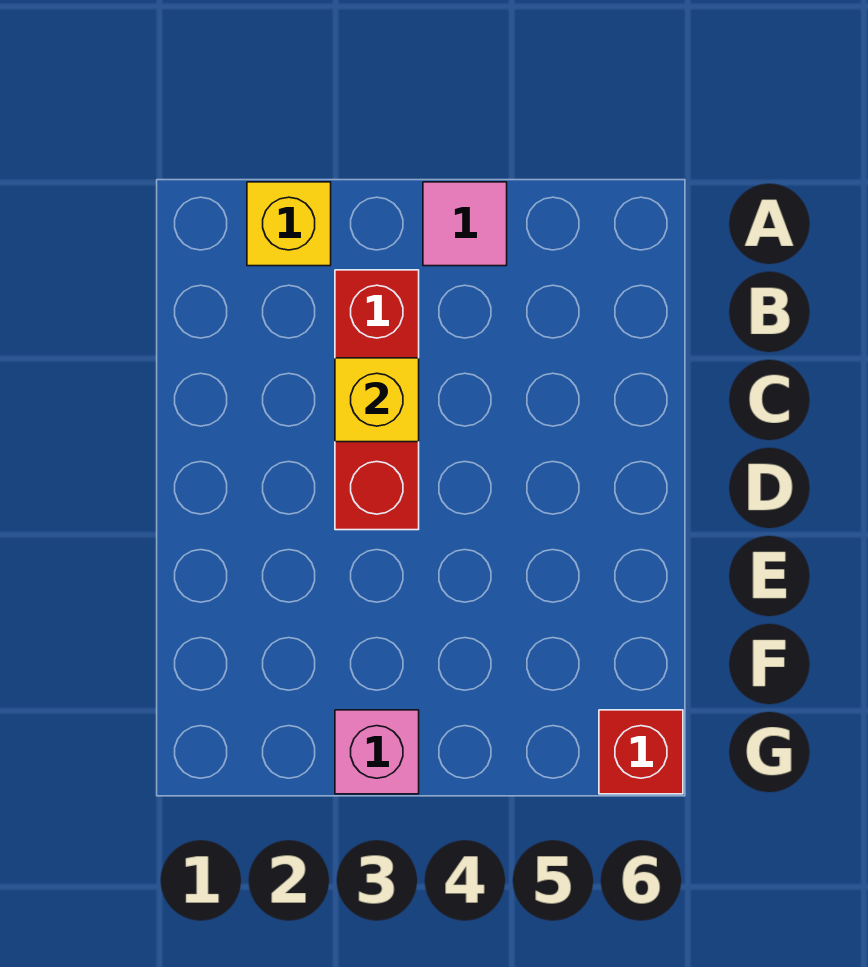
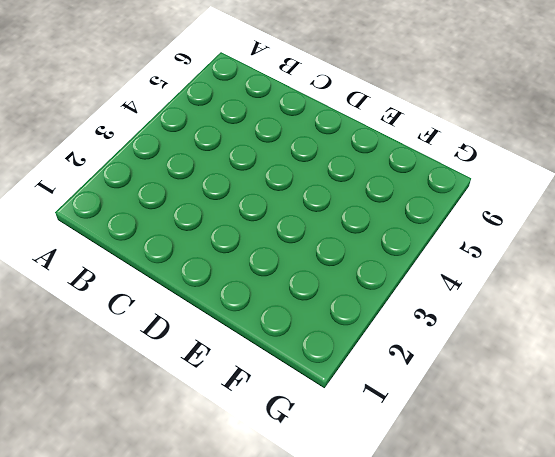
none -> yellow 1x1 brick [247,182,331,266]
none -> pink 1x1 tile [423,182,507,266]

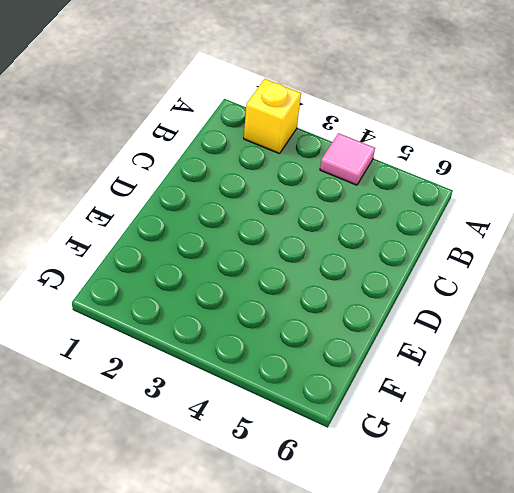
none -> red 1x3 brick [335,270,419,530]
none -> pink 1x1 brick [335,710,419,794]

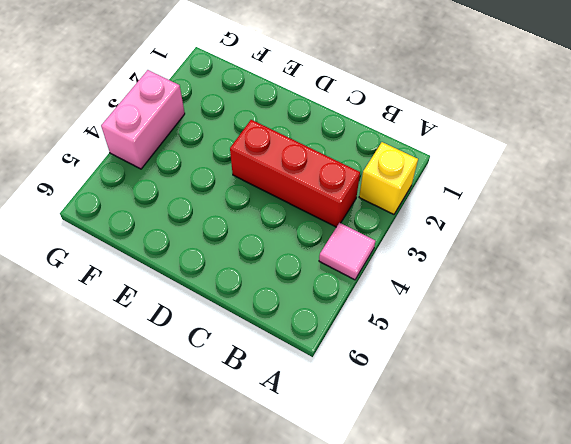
pink 1x2 brick [101,70,185,169] -> pink 1x1 brick [335,710,419,794]
none -> red 1x1 brick [599,710,683,794]
none -> yellow 1x1 brick [335,358,419,442]

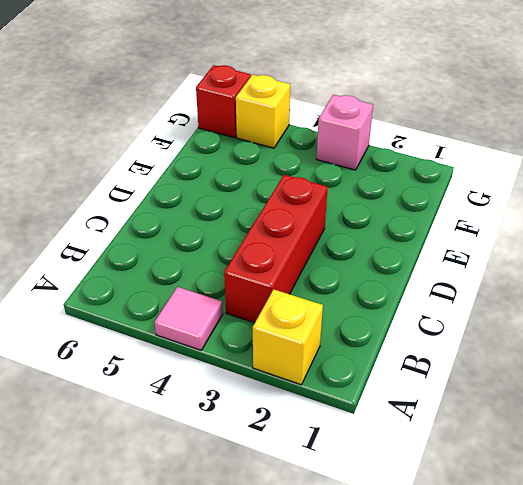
yellow 1x1 brick [236,75,290,148] -> yellow 1x1 brick moved to [335,358,419,442]

